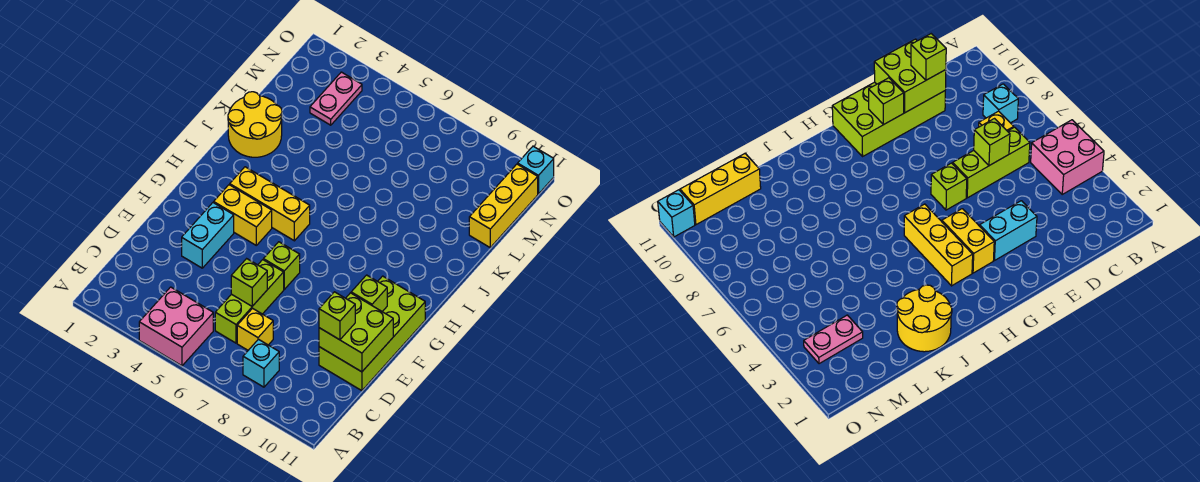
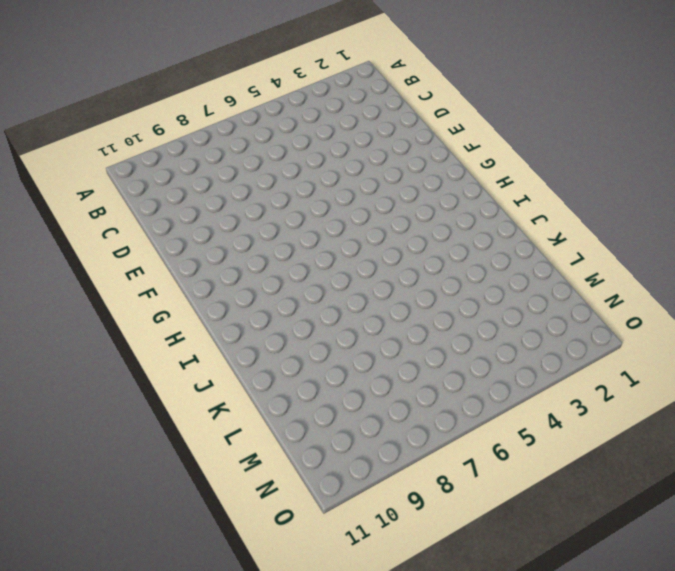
none -> pink 2x2 brick [139,287,213,366]
none -> cyan 1x1 brick [243,339,279,387]
none -> lime 1x3 brick [215,260,284,343]

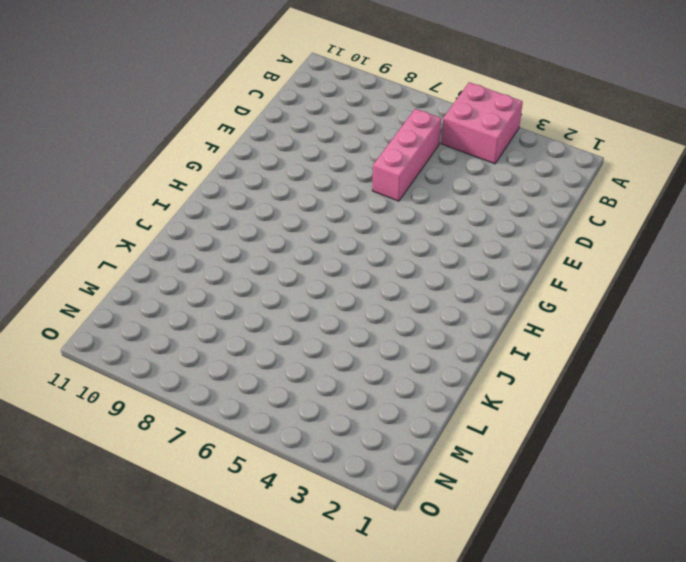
pink 1x3 brick [372,109,441,201] -> lime 1x3 brick [215,260,284,343]
none -> cyan 1x1 brick [243,339,279,387]
none -> yellow 1x1 brick [237,308,273,350]
none -> lime 2x4 brick [319,276,425,391]

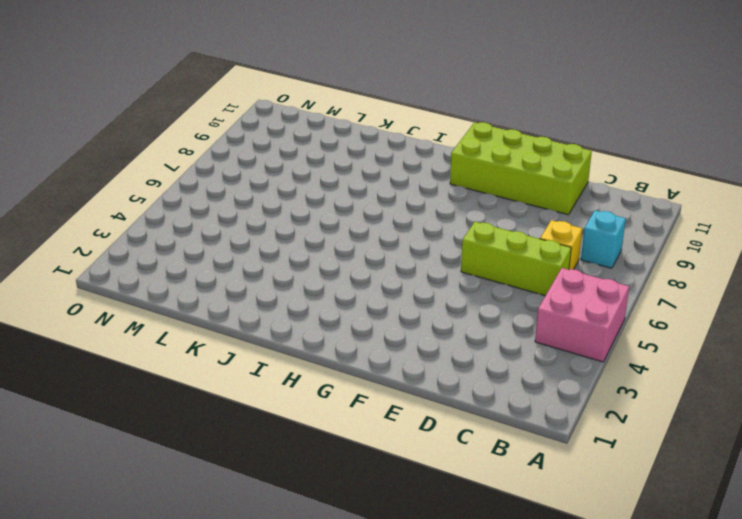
none -> cyan 1x2 brick [182,203,234,268]
none -> lime 1x1 brick [263,242,300,289]
none -> yellow 1x2 brick [214,185,272,245]

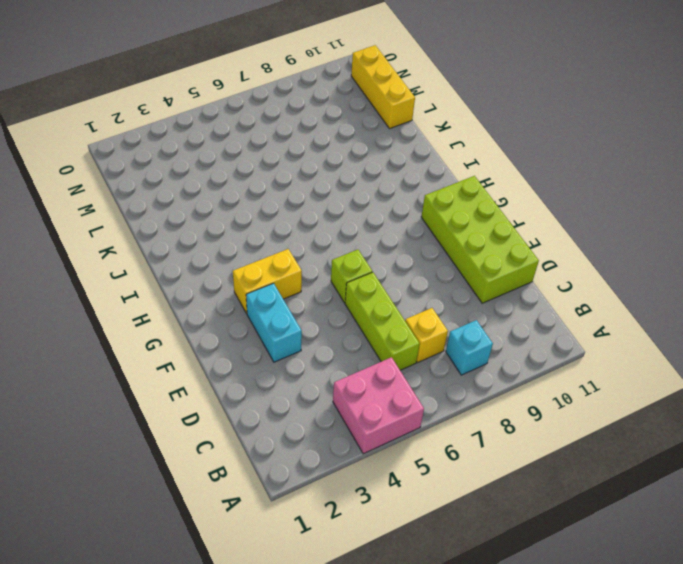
none -> yellow 1x3 brick [230,167,310,241]
none -> yellow 2x2 round brick [228,92,282,157]
none -> pink 1x2 plate [310,72,362,125]

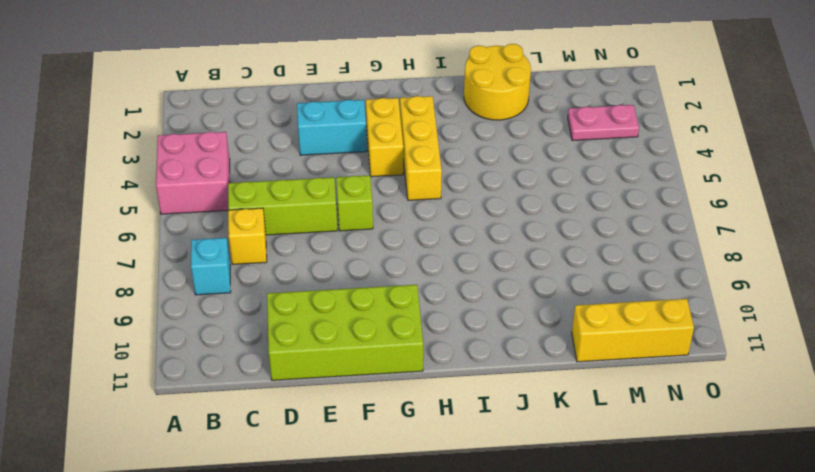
none -> cyan 1x1 brick [518,146,554,194]
none -> lime 1x1 brick [231,259,267,306]
none -> lime 2x2 brick [319,293,393,372]

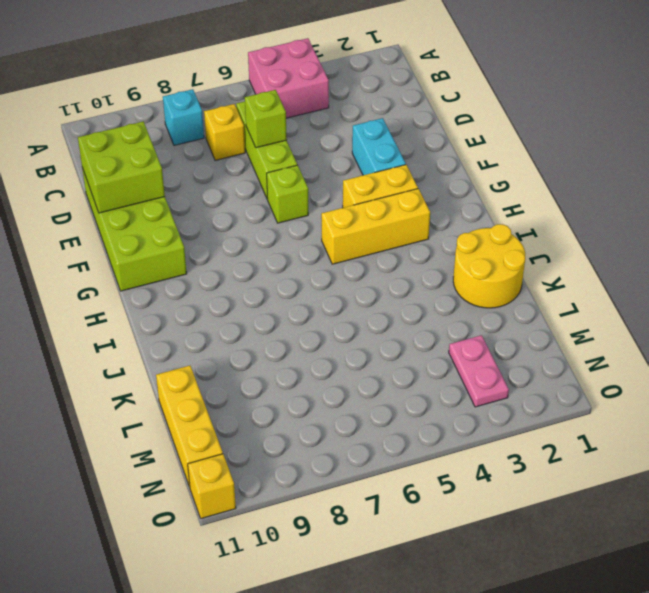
yellow 1x1 brick [188,454,236,519] -> cyan 1x1 brick [518,146,554,194]
none -> lime 1x1 brick [351,275,387,312]
none -> lime 1x1 brick [319,292,355,340]

